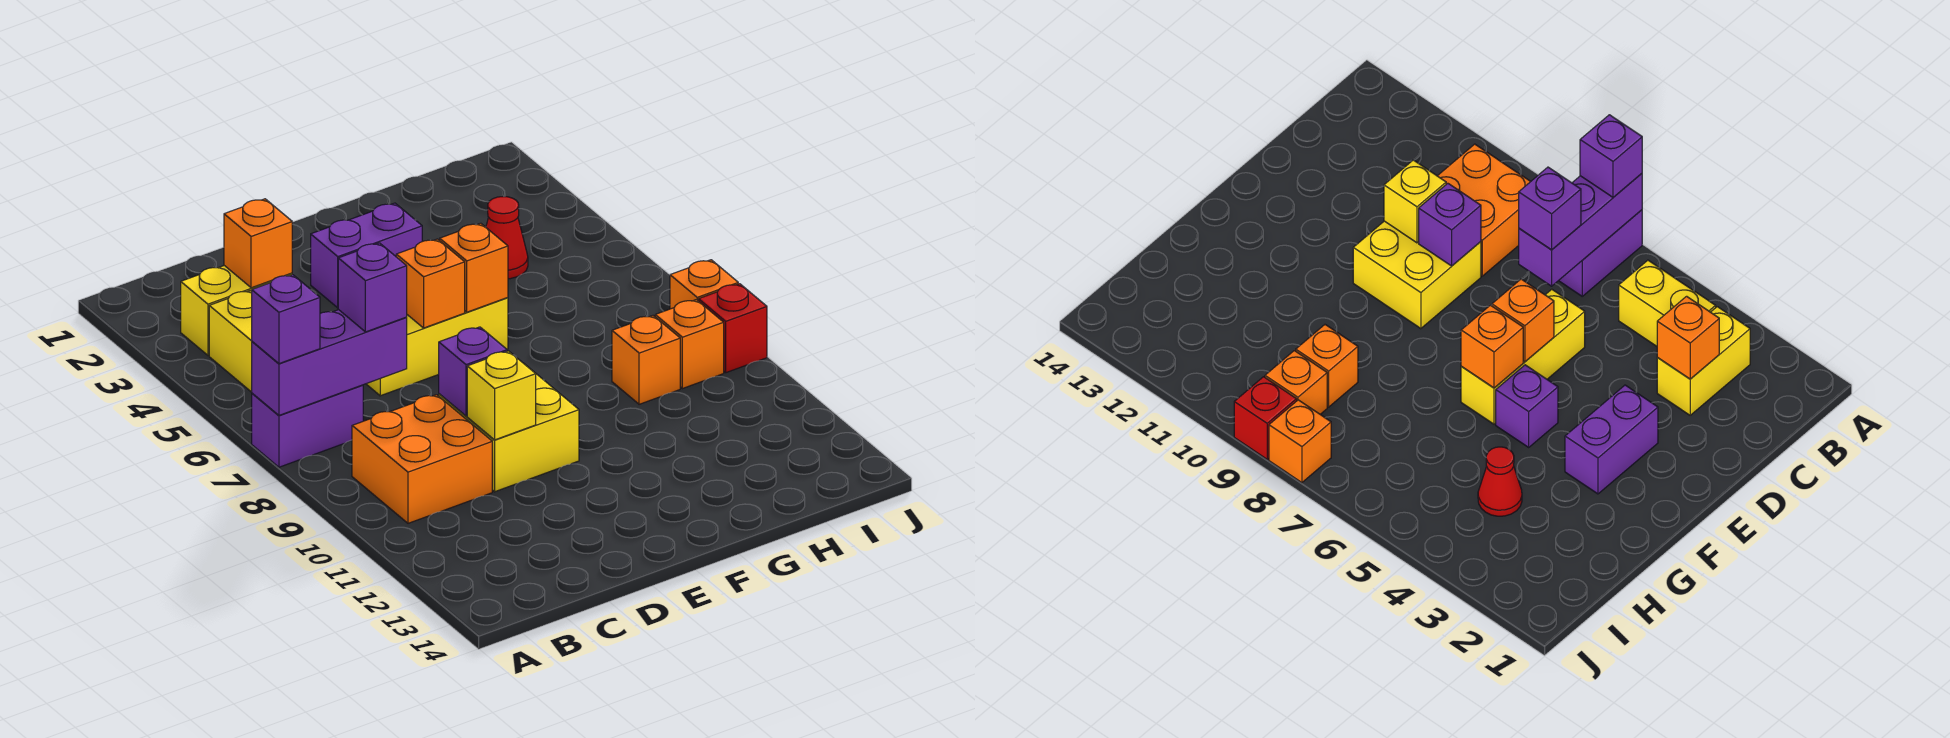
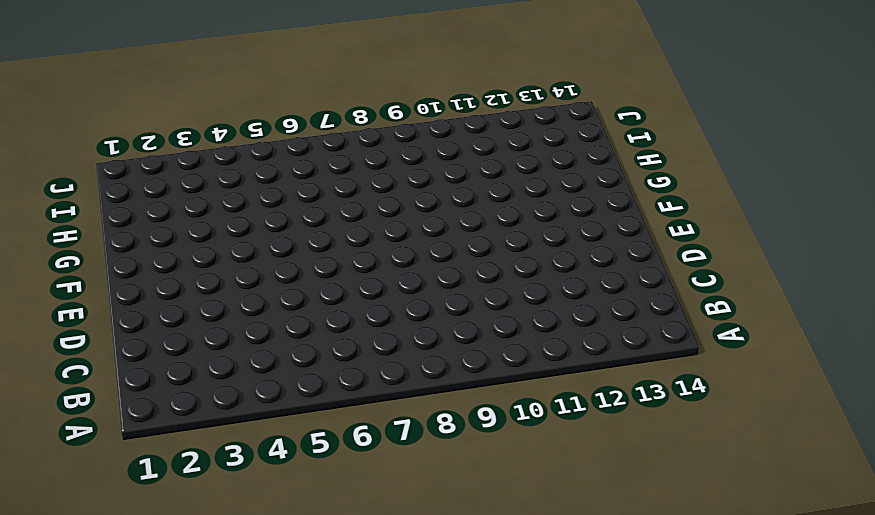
none -> purple 1x2 brick [252,385,363,467]
none -> yellow 1x2 brick [181,266,292,355]
none -> yellow 1x2 brick [209,290,252,392]

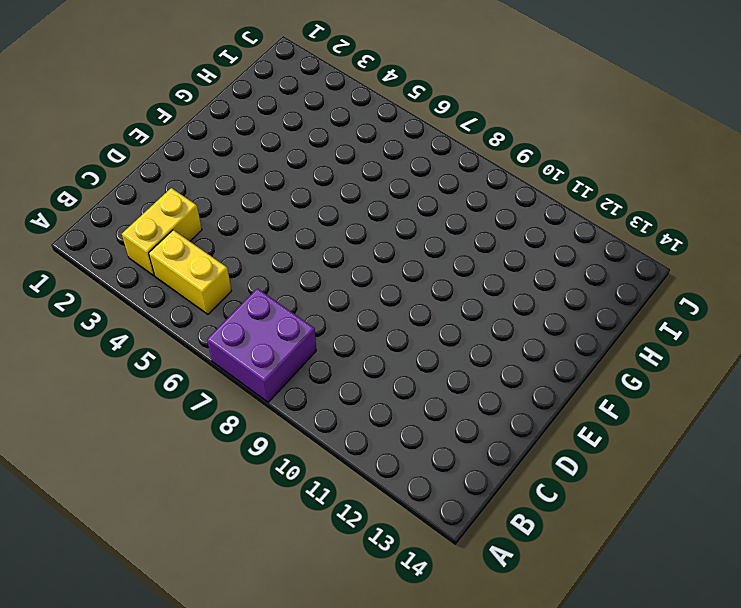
purple 2x2 brick [207,288,316,402] -> purple 1x2 brick [252,385,363,467]
none -> orange 2x2 brick [352,395,492,523]
none -> yellow 1x3 brick [367,298,508,396]
none -> yellow 2x2 brick [439,366,579,492]

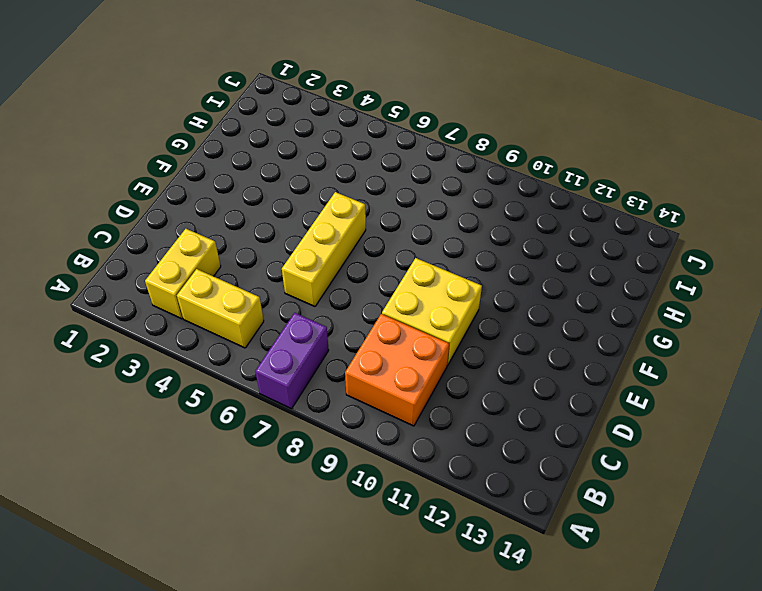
none -> purple 1x2 brick [311,203,422,308]
none -> purple 1x1 brick [1496,365,1558,447]
none -> red 1x1 cone [486,197,528,279]

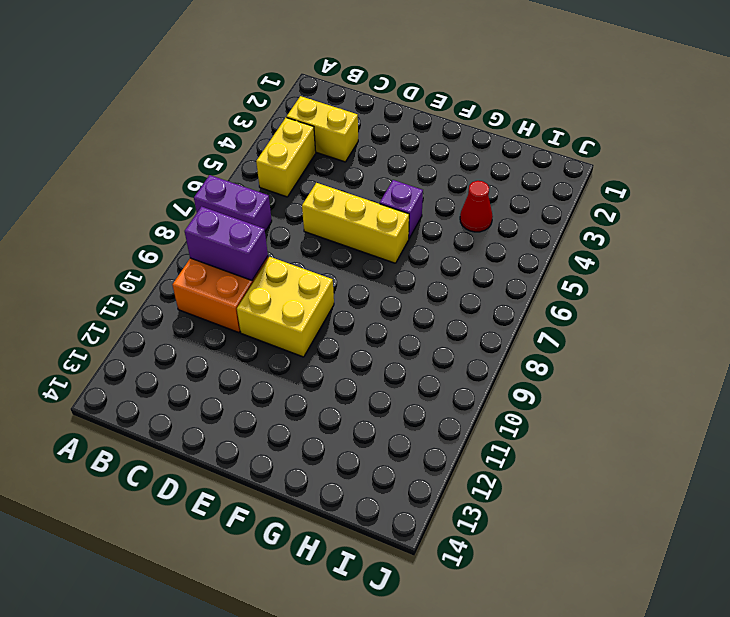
purple 1x2 brick [185,207,268,280] -> purple 1x2 brick moved to [311,203,422,308]
none -> orange 1x1 brick [612,316,680,404]
none -> orange 1x1 brick [655,300,724,389]
none -> orange 1x1 brick [670,260,738,309]

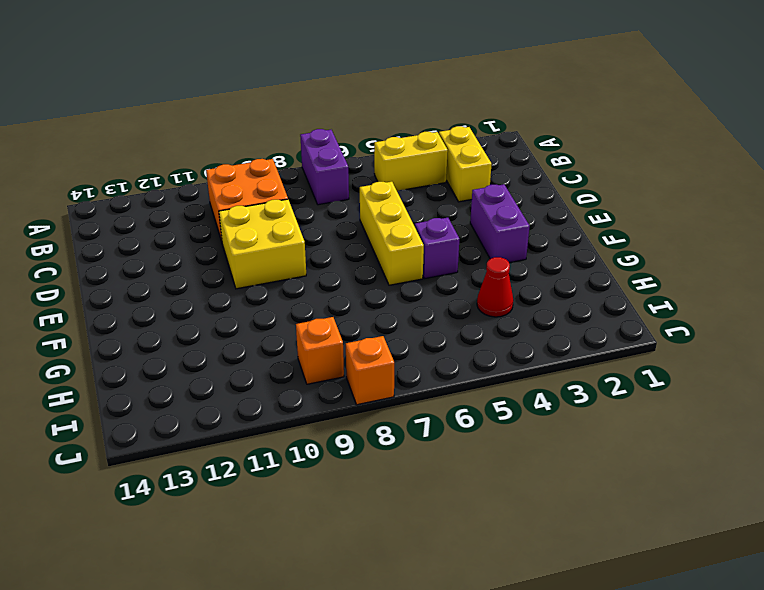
none -> orange 1x1 brick [612,316,680,404]
none -> red 1x1 brick [699,284,767,373]
none -> purple 1x3 brick [252,310,407,415]

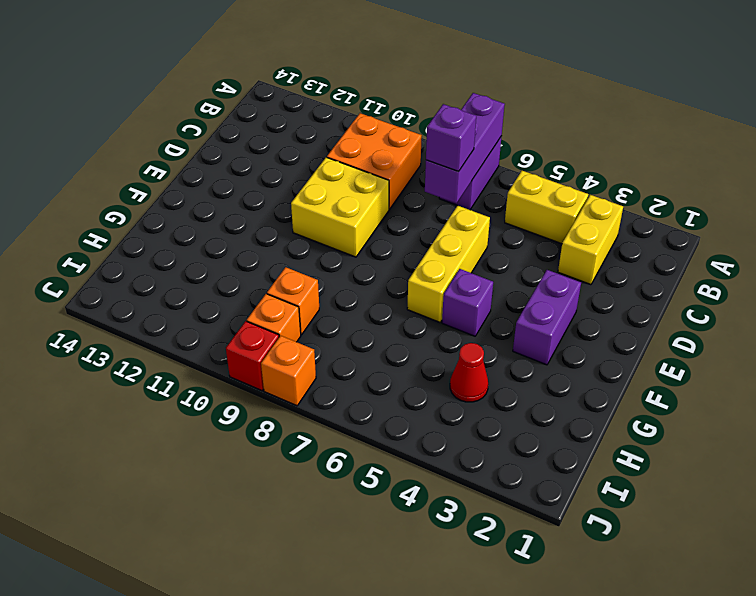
none -> orange 1x1 brick [224,199,292,288]
none -> purple 1x1 brick [439,327,507,416]
none -> yellow 1x1 brick [467,351,536,440]

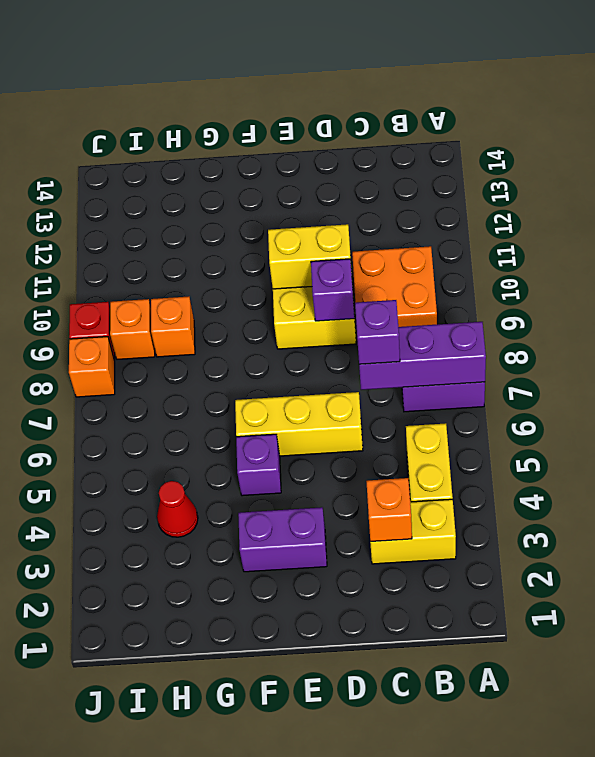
yellow 1x2 brick [268,224,351,289] -> yellow 1x1 brick [467,351,536,440]
none -> orange 1x1 brick [396,239,465,328]
none -> orange 1x1 brick [440,223,508,312]
none -> purple 1x1 brick [252,275,320,364]

